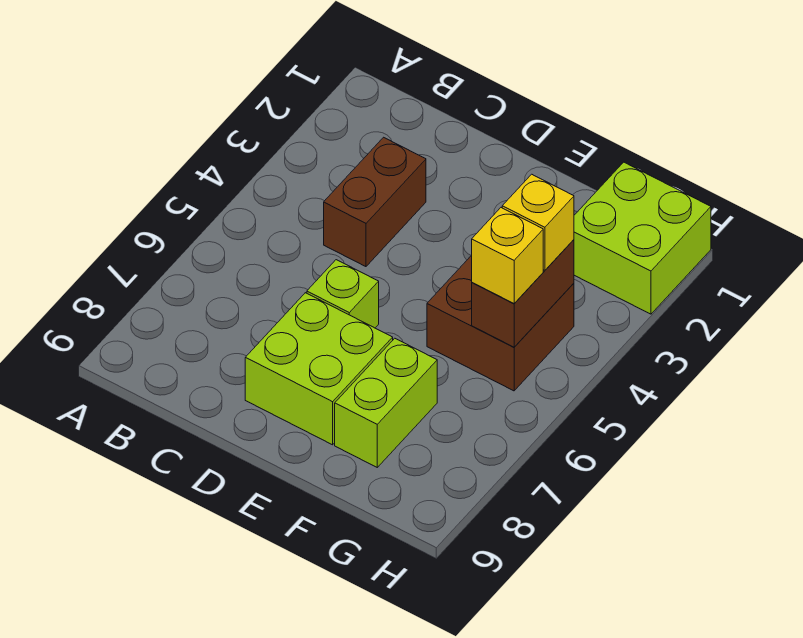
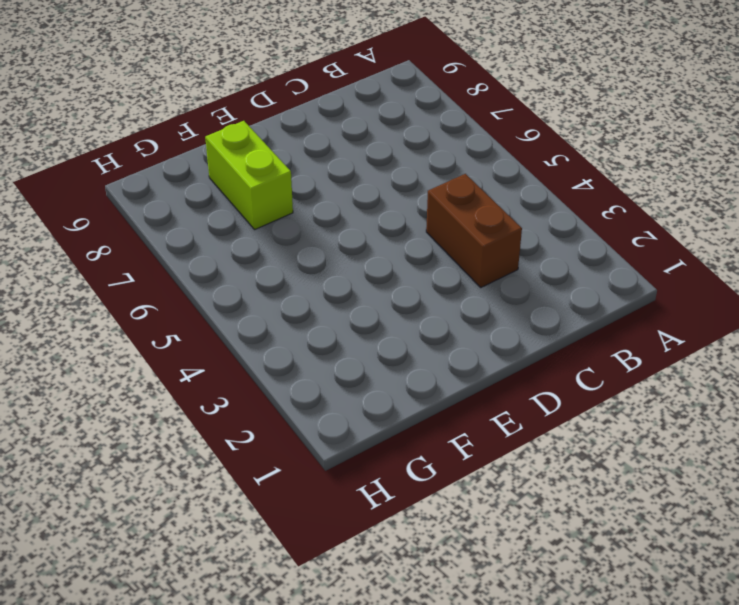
none -> lime 1x1 brick [307,260,379,328]
none -> lime 2x2 brick [245,293,393,445]

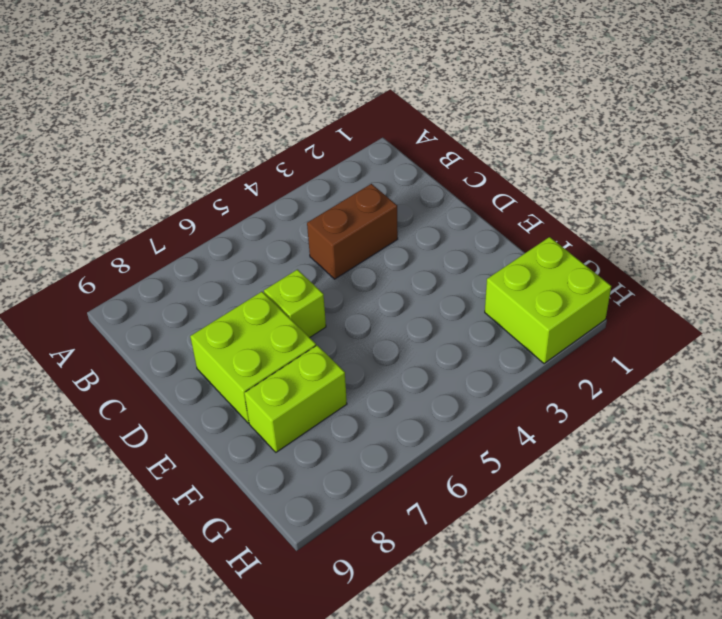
none -> brown 2x2 brick [427,255,574,391]
none -> brown 1x2 brick [472,240,574,347]

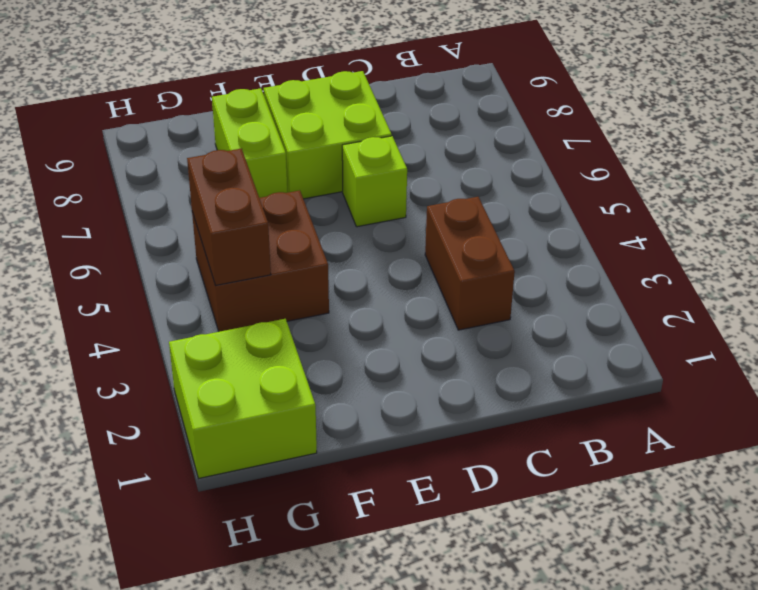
none -> yellow 1x1 brick [502,174,574,270]
none -> yellow 1x1 brick [472,208,543,303]

